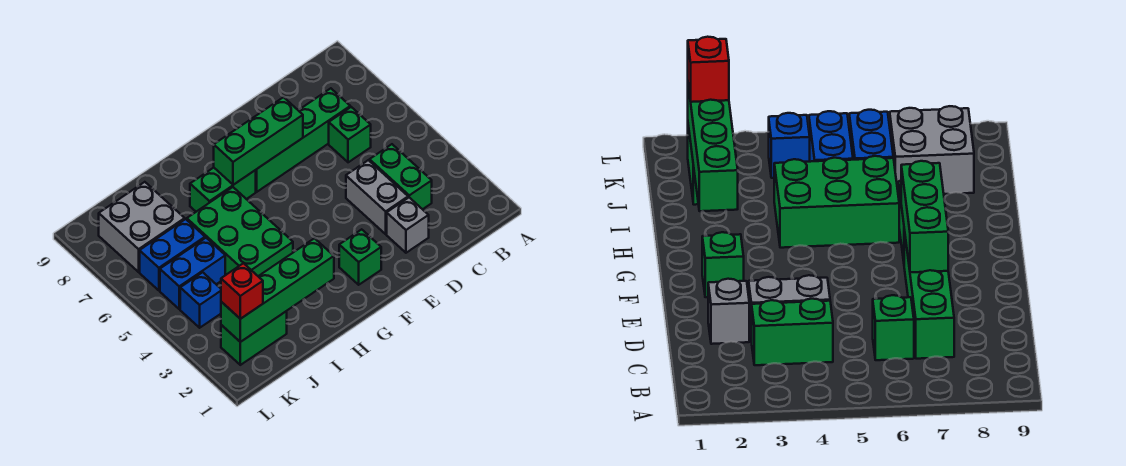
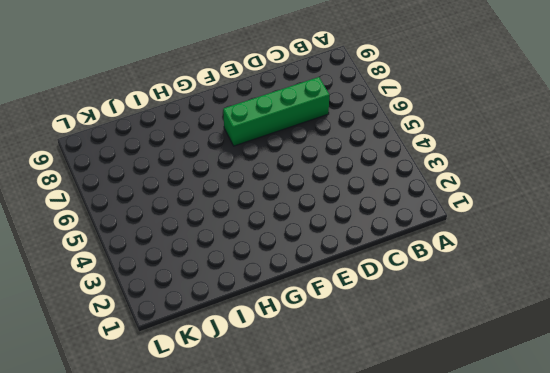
none -> green 1x2 brick [370,144,432,209]
none -> green 1x1 brick [329,107,371,162]
none -> grey 1x1 brick [387,198,429,253]

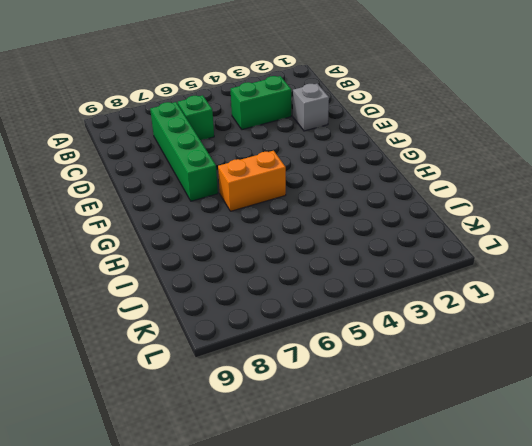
orange 1x2 brick [218,151,286,211] -> none
none -> grey 1x2 brick [346,160,408,234]
none -> green 1x1 brick [339,229,381,285]
none -> green 1x2 brick [190,168,256,212]

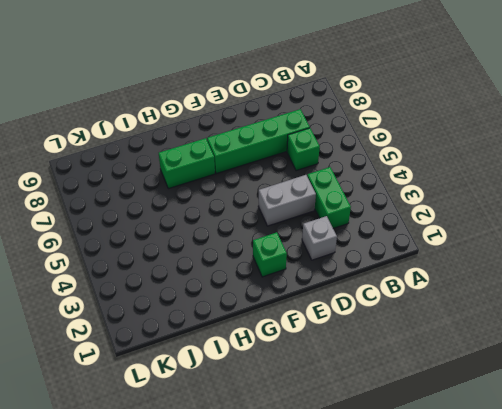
grey 1x2 brick [258,175,316,226] -> grey 1x2 brick turned to [346,160,408,234]
none -> green 2x3 brick [187,187,293,276]
none -> green 1x2 brick [221,311,287,365]
none -> blue 1x2 brick [160,238,225,309]

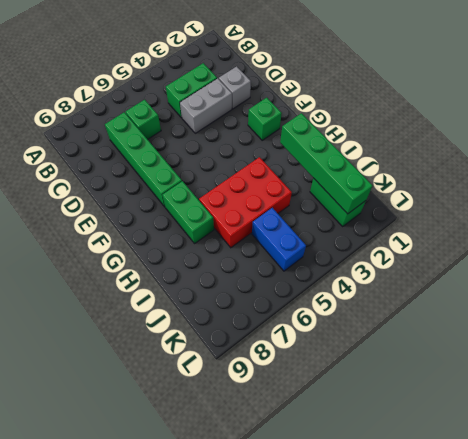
red 2x3 brick [199,157,292,248] -> green 2x3 brick [187,187,293,276]
none -> blue 1x2 brick [140,219,205,290]
none -> grey 2x2 brick [99,182,185,272]
none -> blue 1x1 brick [180,272,221,328]

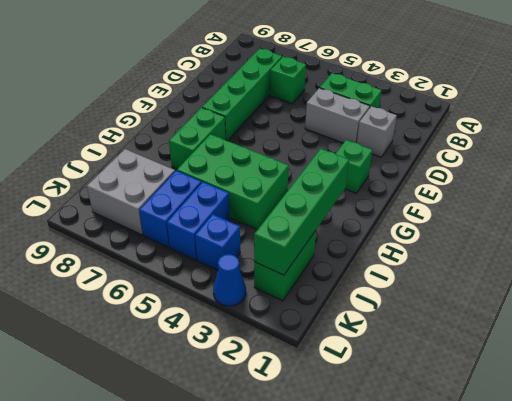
blue 1x1 cone [213,254,246,306] -> none
none -> green 1x3 brick [214,97,303,185]
none -> red 1x1 brick [221,263,263,319]

